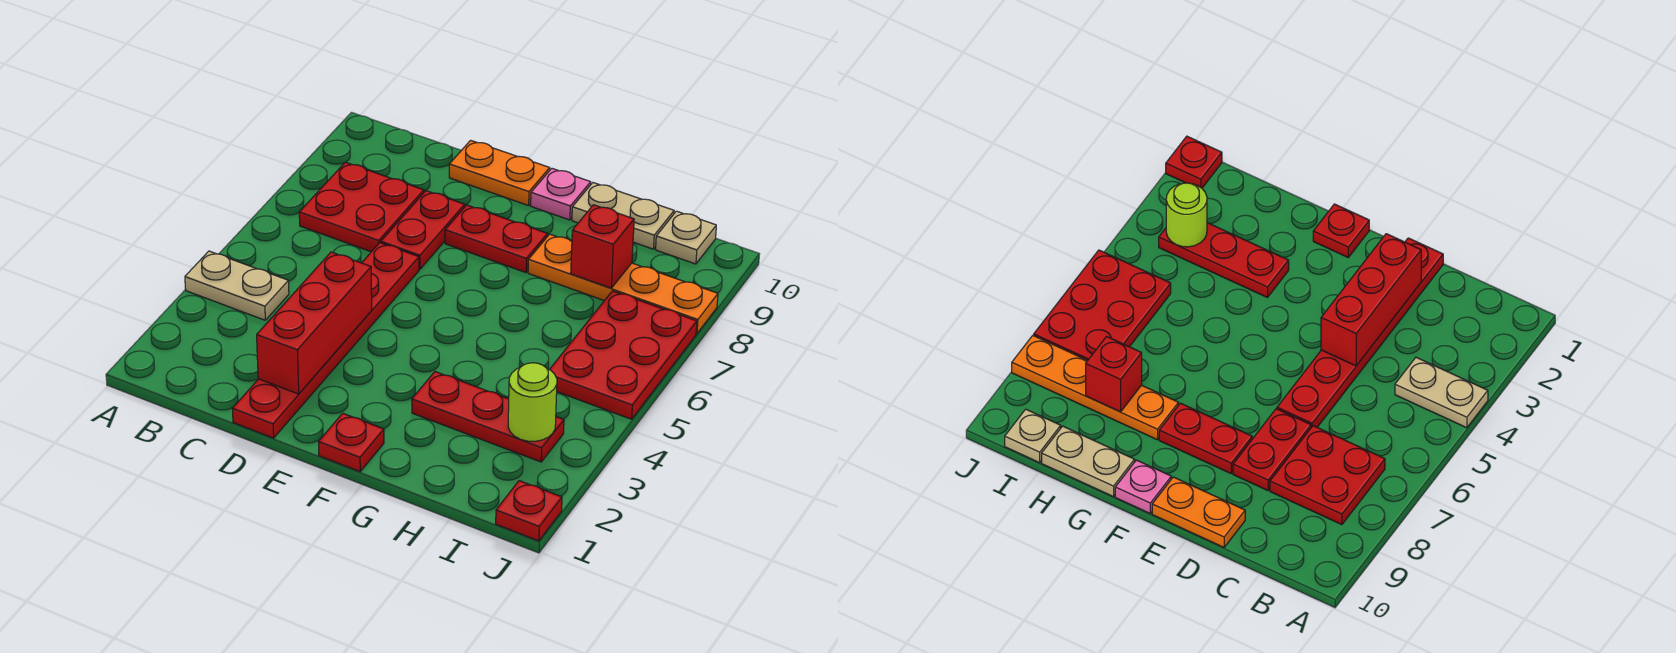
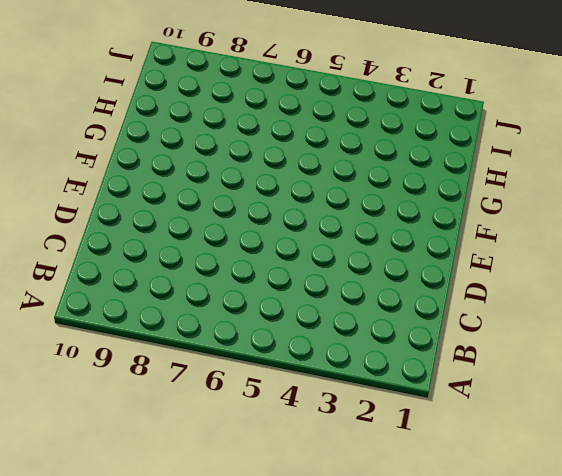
none -> tan 1x2 plate [185,251,289,320]
none -> red 2x2 plate [299,162,424,252]
none -> red 1x6 plate [232,243,419,438]

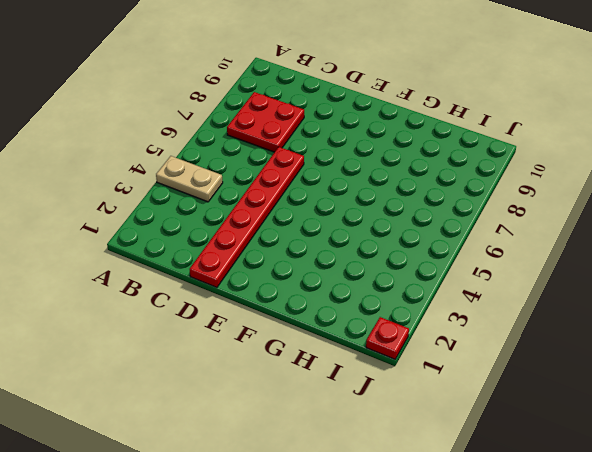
none -> red 1x2 plate [381,191,465,269]
none -> orange 1x2 plate [449,140,550,206]
none -> red 1x2 plate [445,205,548,272]

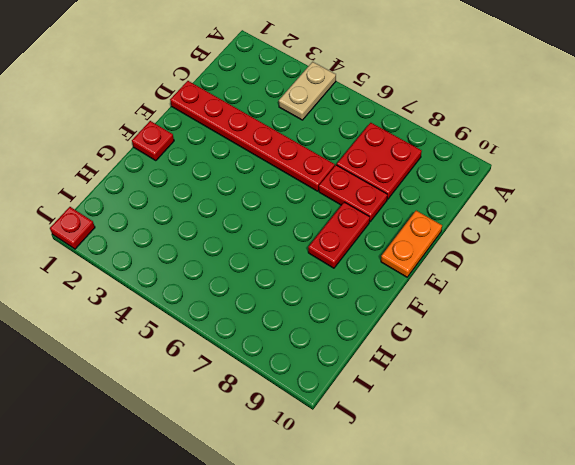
none -> pink 1x1 plate [531,168,591,220]
none -> red 1x3 plate [412,372,564,462]
none -> orange 1x4 plate [528,234,718,334]

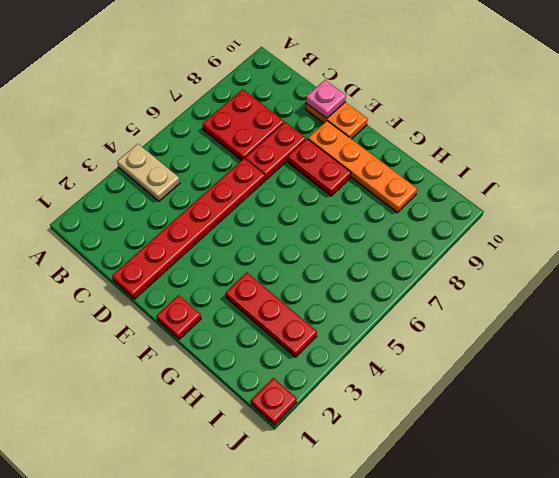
pink 1x1 plate [306,80,346,118] -> pink 1x1 plate moved to [531,168,591,220]
orange 1x4 plate [308,121,417,213] -> orange 1x4 plate moved to [528,234,718,334]
none -> tan 1x2 plate [572,183,674,249]
none -> red 2x3 plate [550,291,697,419]
none -> tan 1x1 plate [656,211,716,264]

